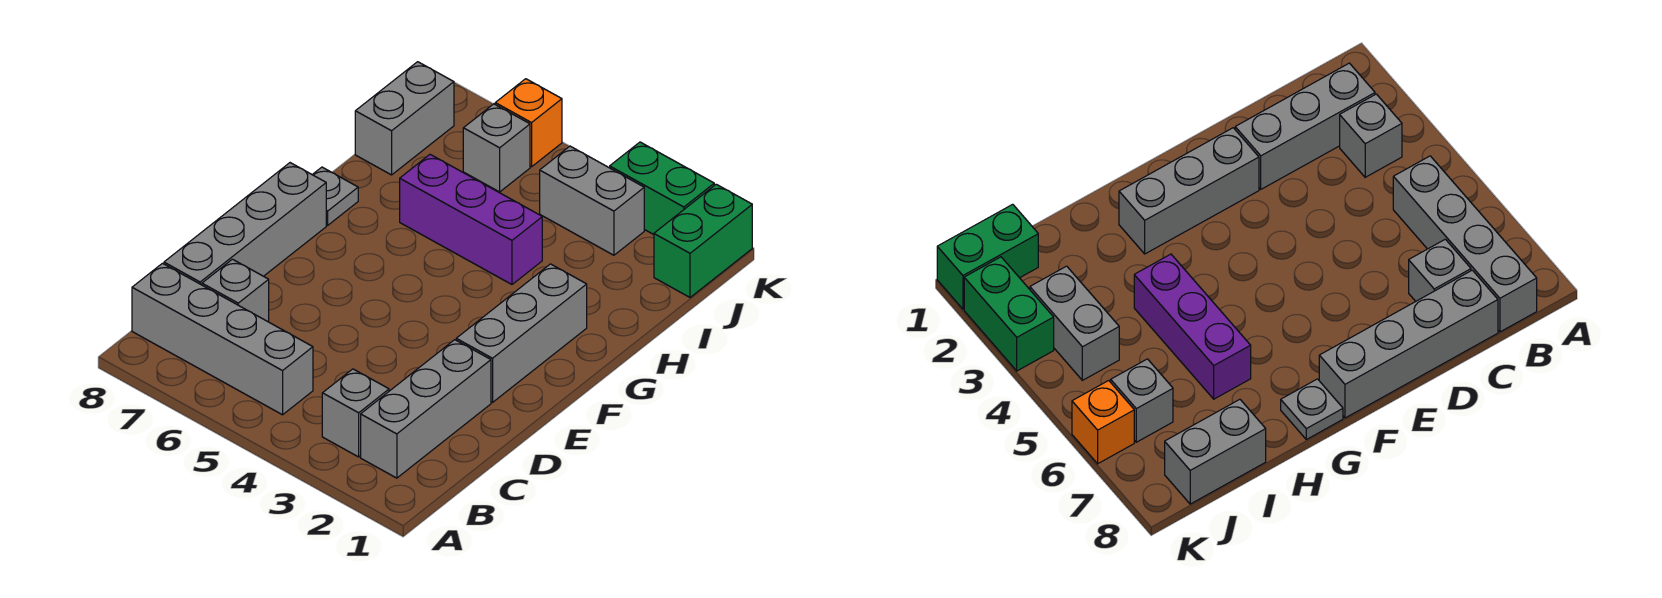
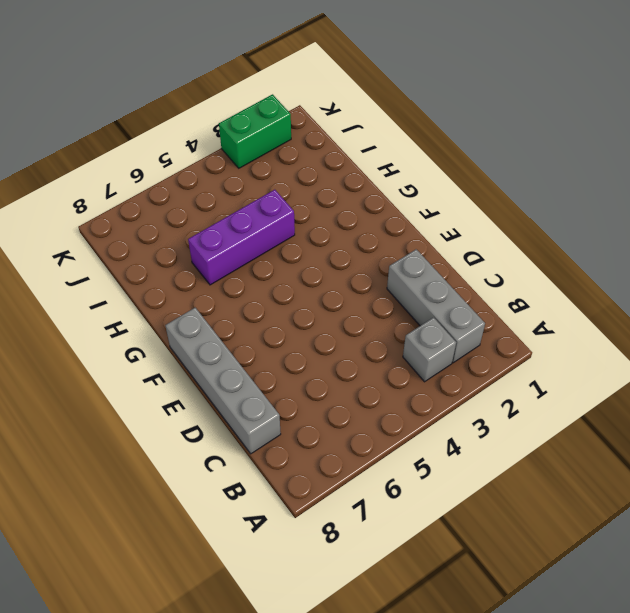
none -> grey 1x4 brick [132,263,313,415]
none -> grey 1x1 brick [202,259,269,322]
none -> grey 1x3 brick [456,264,587,402]

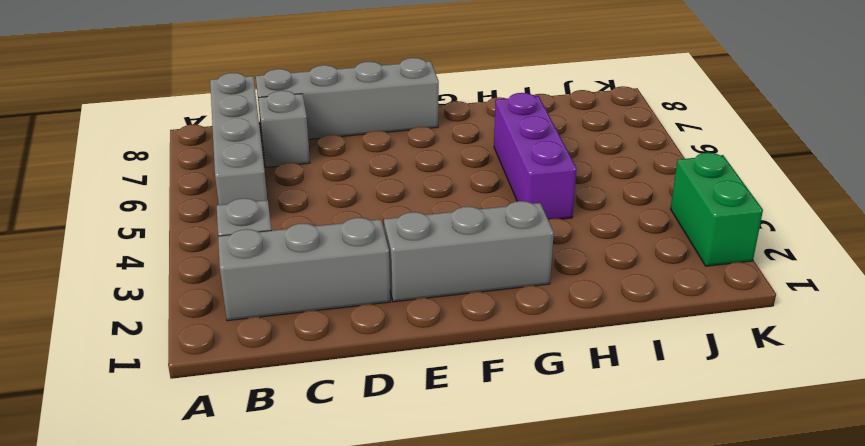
none -> grey 1x1 plate [312,167,358,225]
none -> grey 1x2 brick [355,62,454,175]
none -> green 1x2 brick [654,184,752,297]

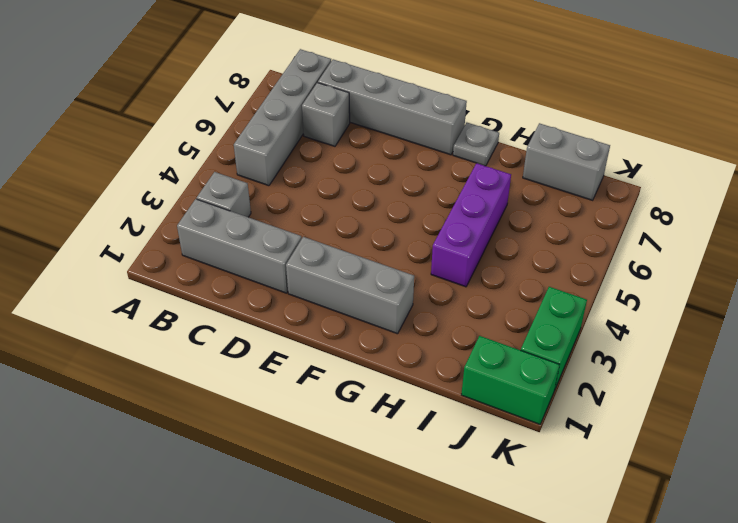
none -> grey 1x2 brick [540,146,644,255]
none -> grey 1x1 brick [463,104,530,192]
none -> orange 1x1 brick [495,79,562,167]

